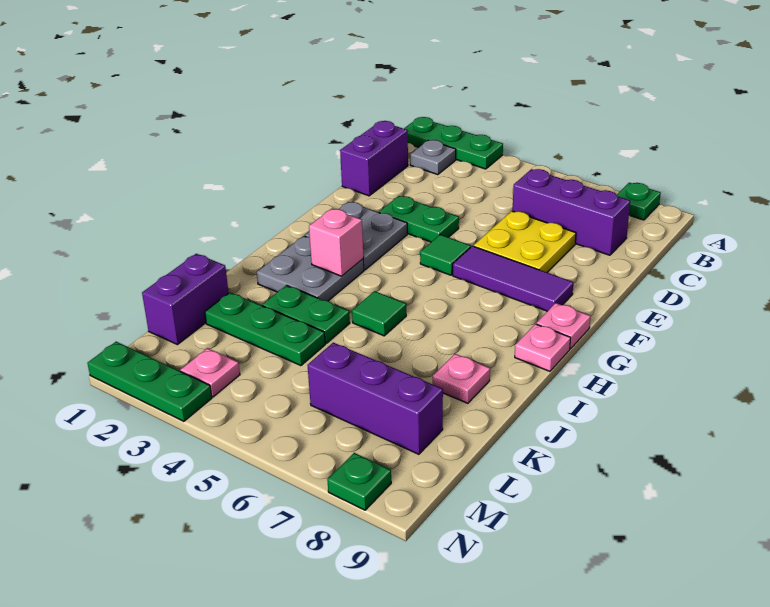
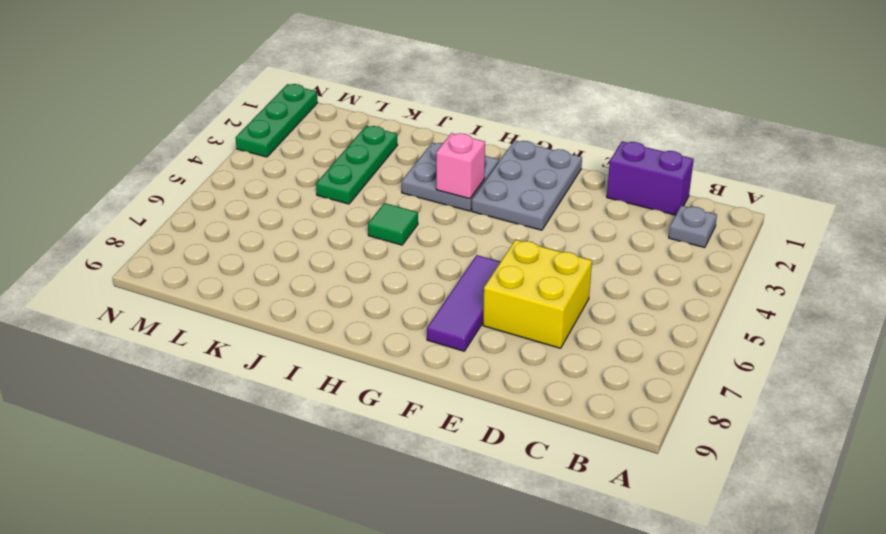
yellow 2x2 brick [483,240,592,348] -> yellow 2x2 plate [473,211,576,272]
grey 2x3 plate [472,140,582,230] -> grey 2x2 plate [305,202,407,270]
none -> green 1x3 plate [404,117,503,169]
none -> green 1x1 plate [617,183,661,220]
none -> purple 1x3 brick [513,169,630,255]

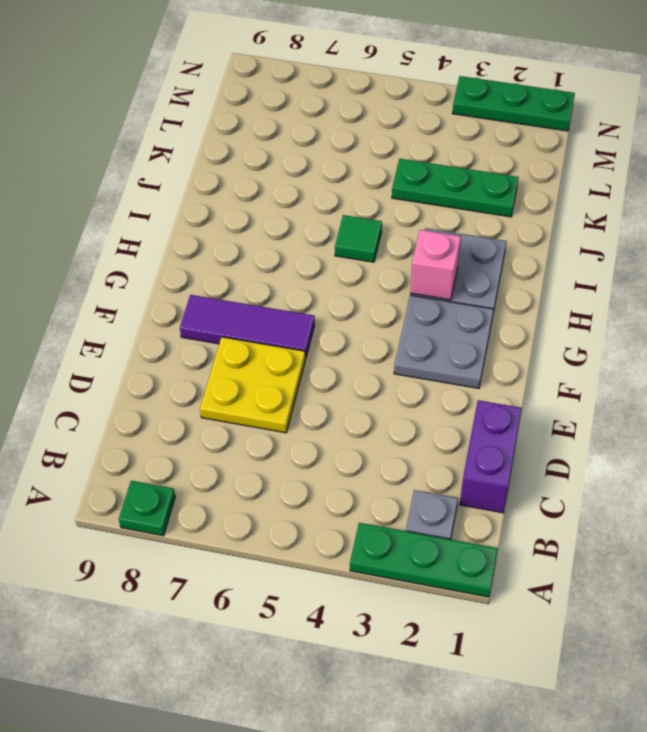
none -> purple 1x3 brick [513,169,630,255]
none -> green 1x2 plate [379,196,459,242]
none -> green 1x1 tile [420,235,471,275]

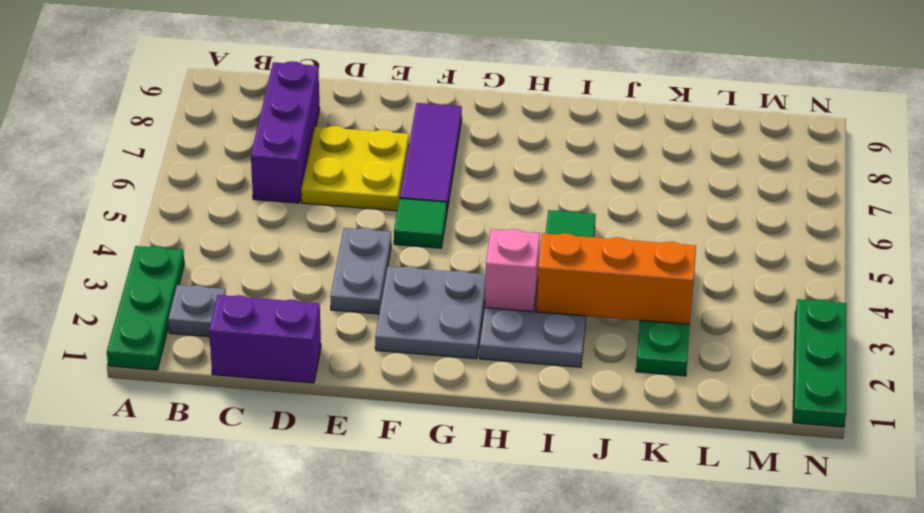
grey 1x2 plate [330,228,391,314] -> green 1x2 plate [379,196,459,242]
orange 1x3 brick [536,233,696,324] -> none
none -> green 1x1 plate [617,183,661,220]
none -> pink 1x1 plate [536,303,591,349]
none -> pink 1x1 plate [515,324,571,371]

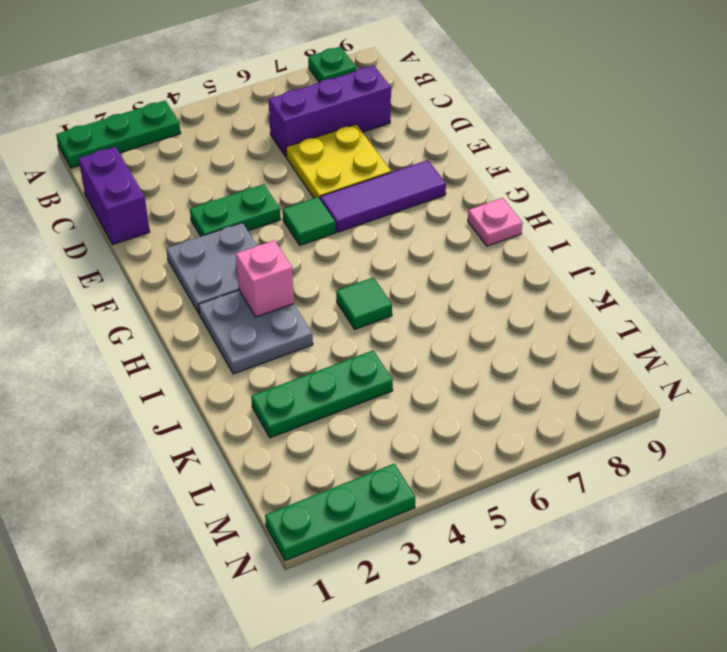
none -> grey 1x1 plate [410,140,456,175]
none -> pink 1x1 plate [536,303,591,349]
none -> green 1x2 plate [262,285,350,343]

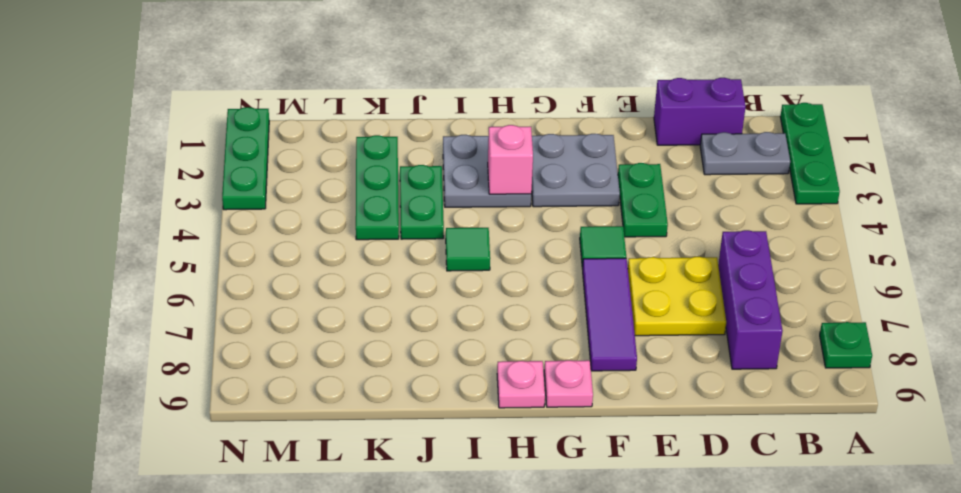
grey 1x2 plate [700,132,790,175] -> grey 1x1 plate [410,140,456,175]
none -> pink 1x1 plate [433,354,490,403]
none -> purple 1x2 brick [142,254,229,345]
none -> purple 1x3 brick [307,343,443,454]

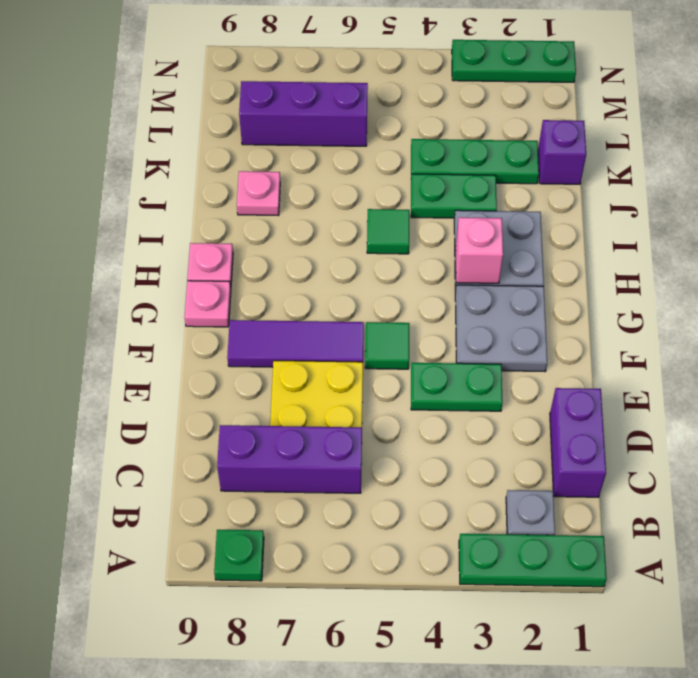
purple 1x1 brick [538,120,586,184] -> purple 1x2 brick [142,254,229,345]
none -> pink 1x1 plate [180,348,240,397]
none -> green 1x1 plate [327,453,391,510]

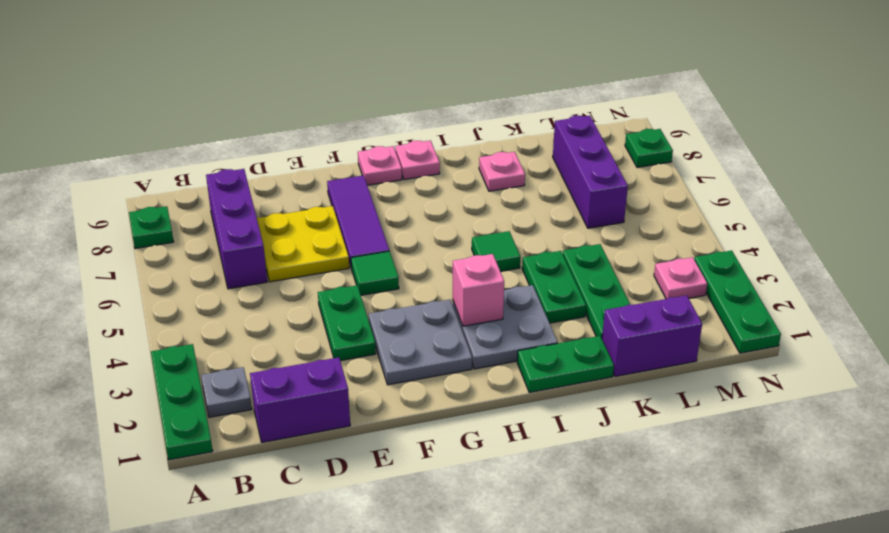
green 1x2 plate [517,336,614,392] -> none

